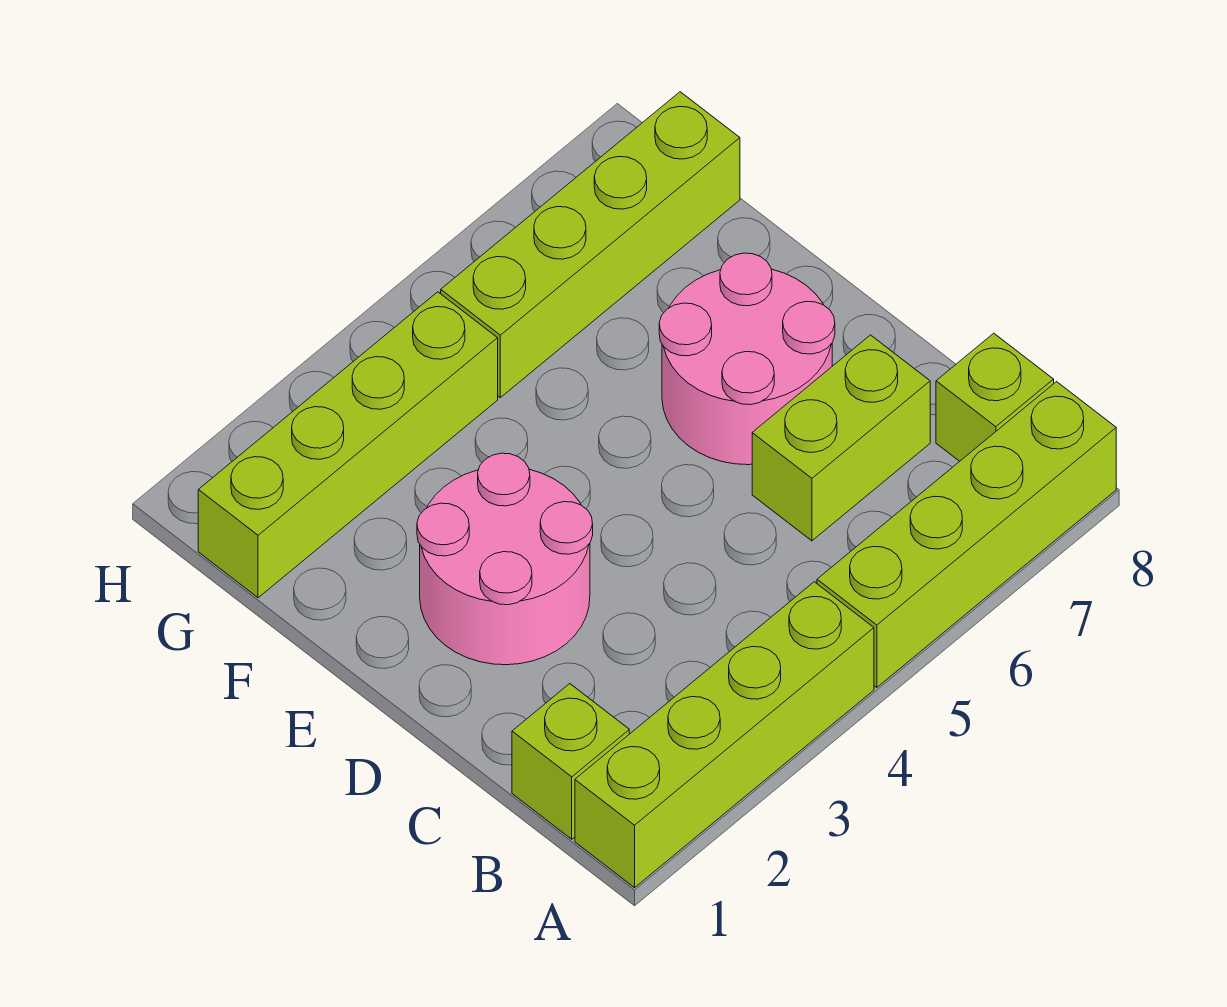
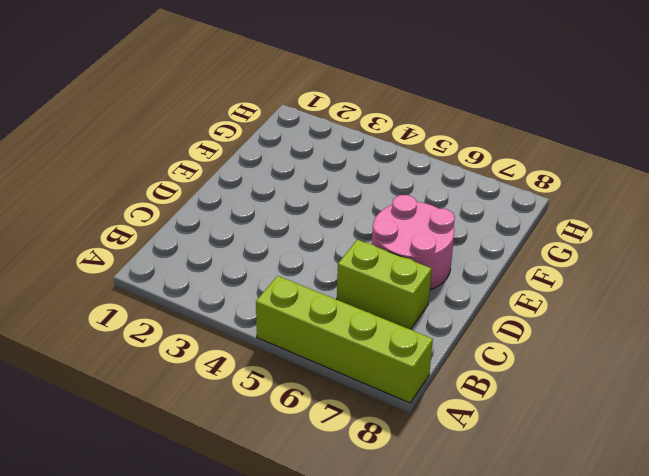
none -> lime 1x4 brick [575,582,874,888]
none -> lime 1x1 brick [512,684,629,839]

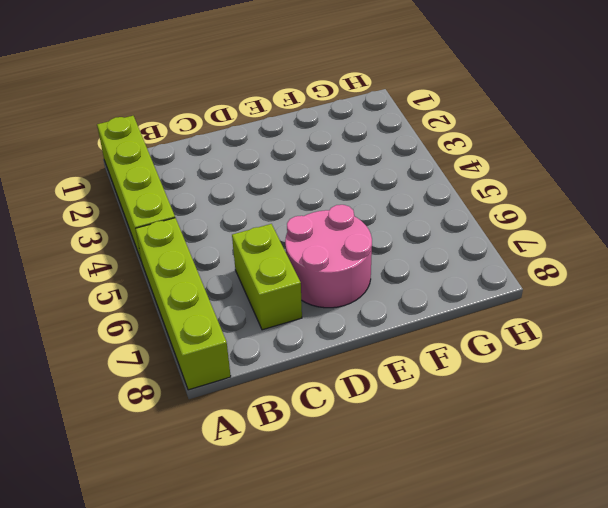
none -> lime 1x1 brick [512,684,629,839]
none -> lime 1x1 brick [936,333,1054,461]

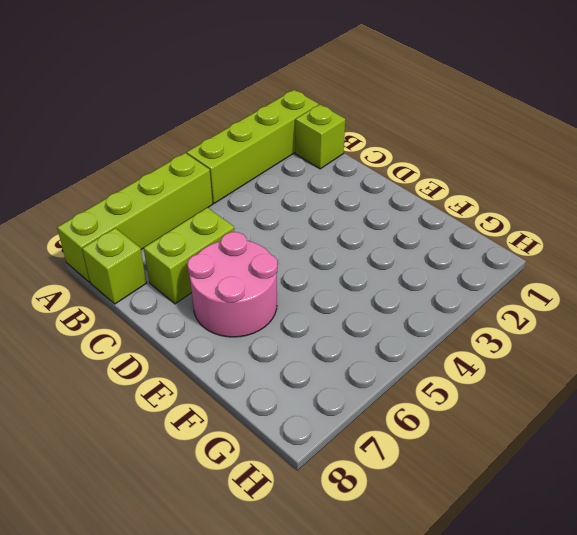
none -> pink 2x2 round brick [417,453,593,665]
none -> lime 1x4 brick [198,292,498,598]

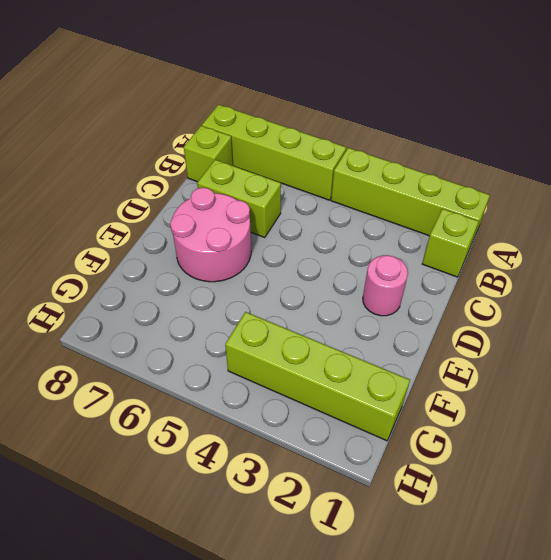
pink 1x1 round brick [363,255,408,316] -> pink 2x2 round brick [417,453,593,665]
none -> lime 1x4 brick [441,92,740,398]

